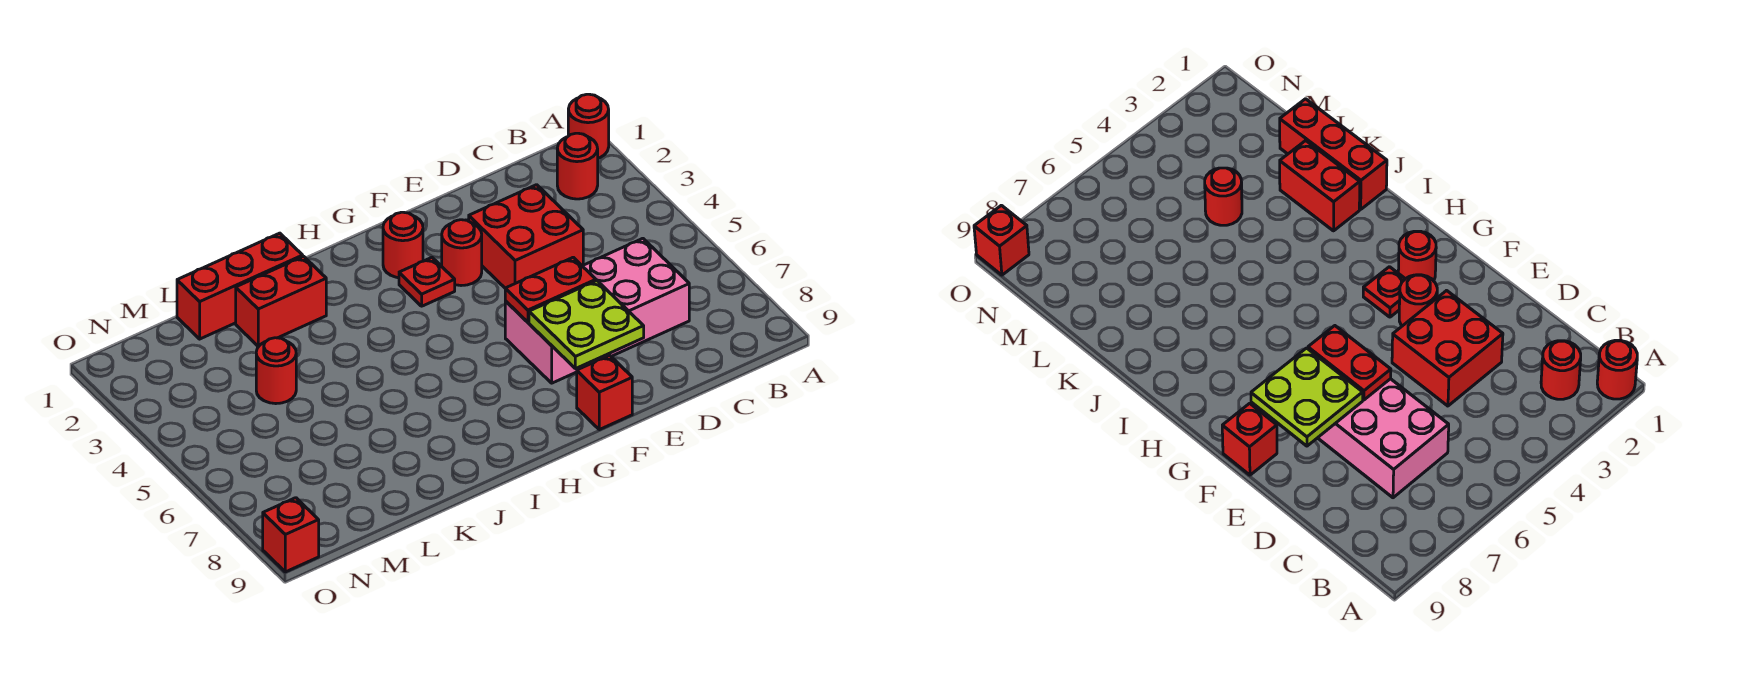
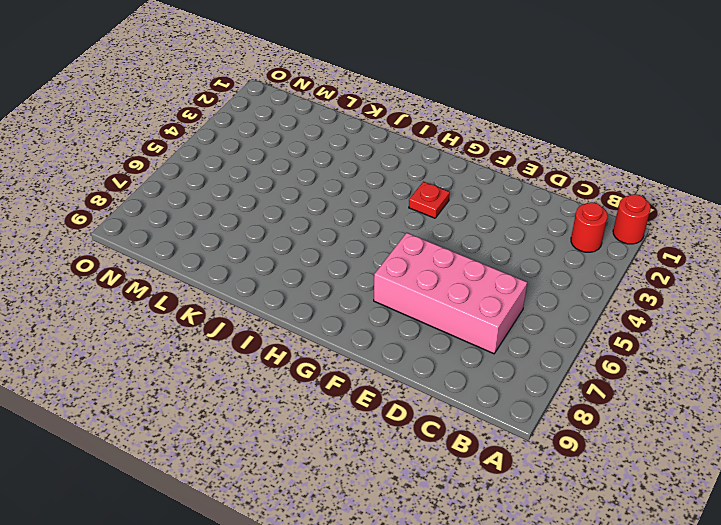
none -> red 2x2 brick [469,185,583,288]
none -> red 1x1 round brick [442,220,482,286]
none -> red 1x1 brick [577,355,632,430]

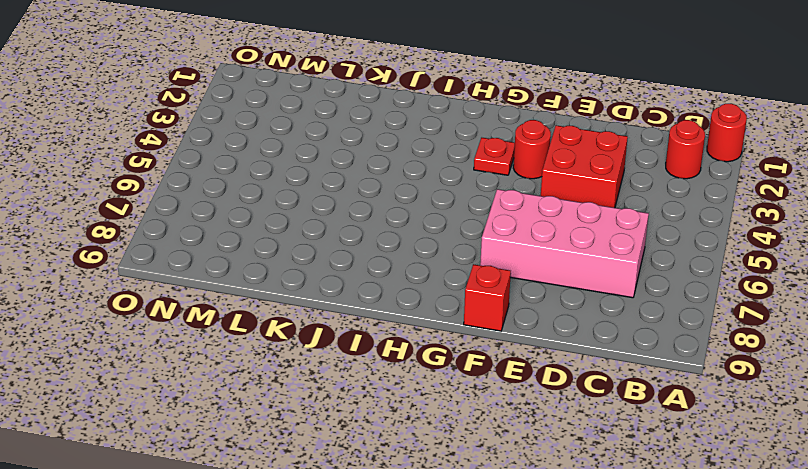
none -> red 1x1 round brick [383,212,423,278]
none -> red 1x3 brick [177,233,303,339]
none -> red 1x2 brick [236,256,326,347]

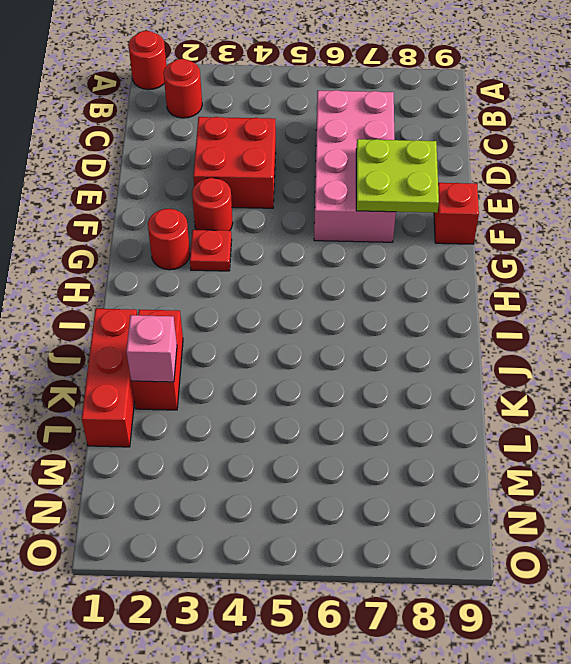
pink 1x1 brick [126,315,177,382] -> none
none -> red 1x1 round brick [256,338,296,404]
none -> red 1x1 brick [263,498,319,572]
none -> red 1x2 plate [505,257,596,322]

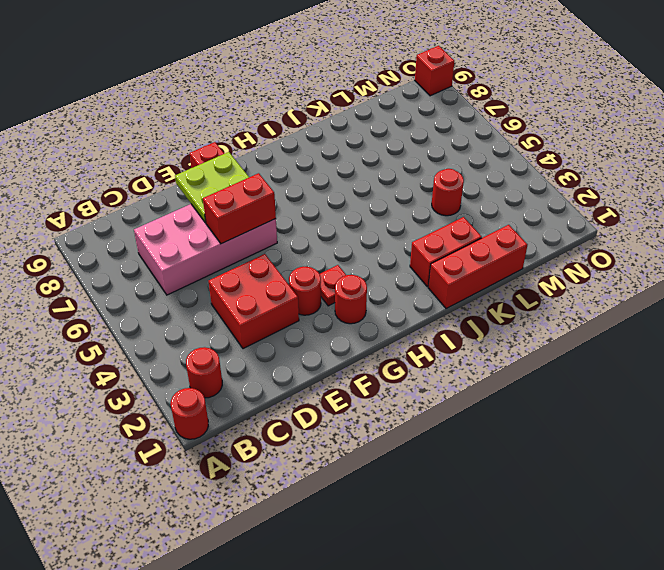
red 1x2 brick [203,173,276,244] -> red 1x2 plate [505,257,596,322]

